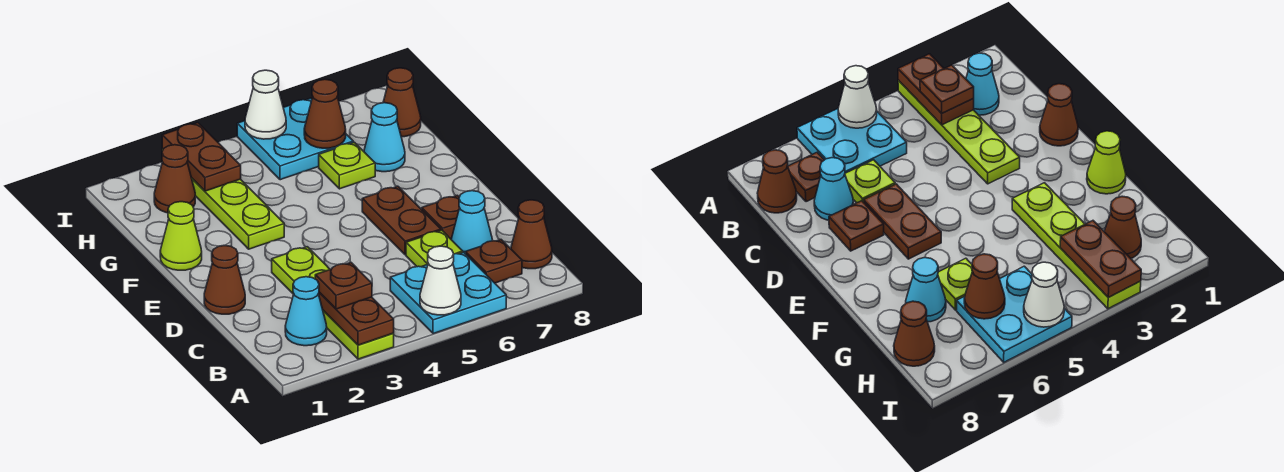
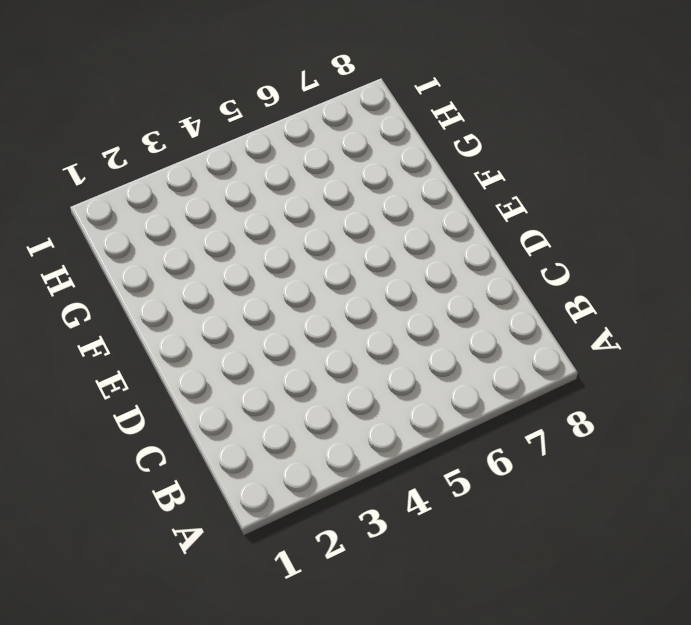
none -> lime 1x4 plate [272,247,394,359]
none -> cyan 2x2 plate [390,252,506,334]
none -> cyan 1x1 cone [285,277,327,346]

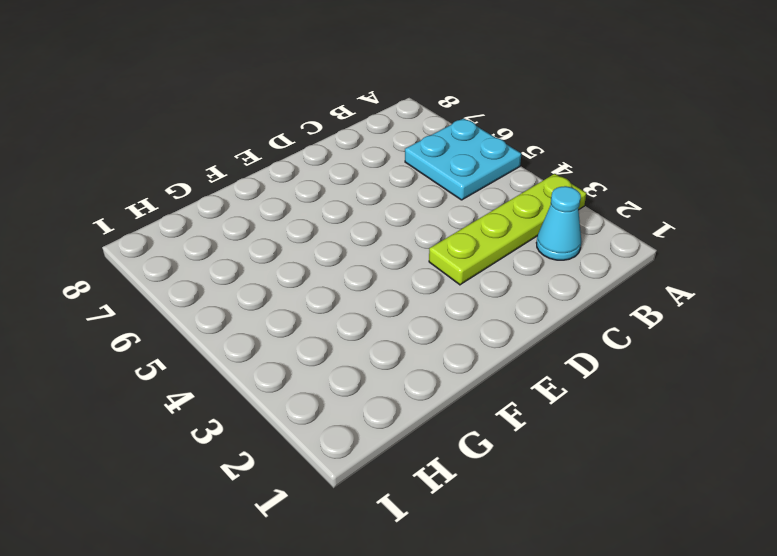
none -> brown 1x1 plate [466,240,522,283]
none -> brown 1x1 cone [511,200,552,269]
none -> lime 1x1 plate [406,230,463,267]

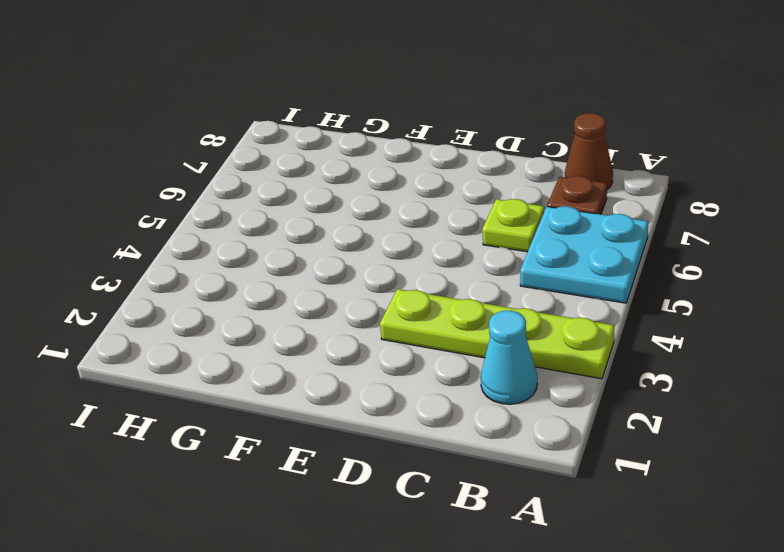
none -> cyan 1x1 cone [451,191,492,254]
none -> brown 1x1 cone [204,245,245,314]
none -> brown 1x2 plate [362,186,441,255]

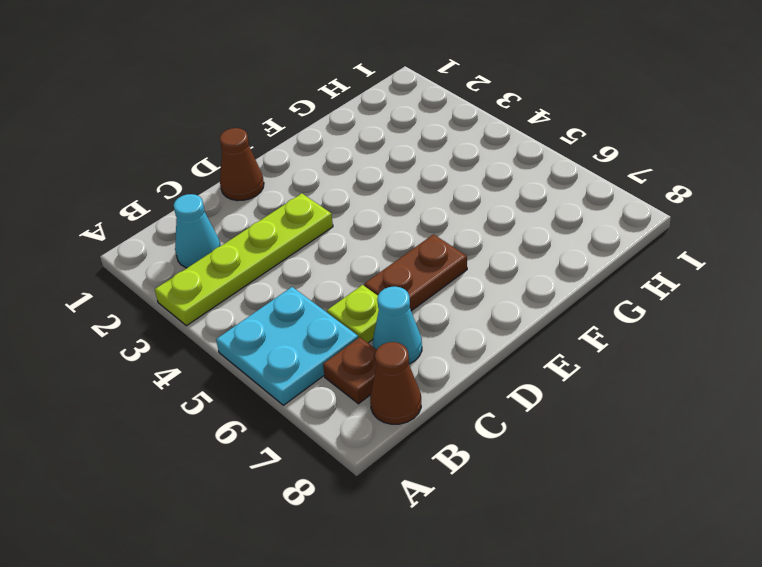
none -> brown 1x1 plate [422,195,460,239]
none -> lime 1x1 cone [160,202,202,270]
none -> lime 1x4 plate [162,149,284,249]

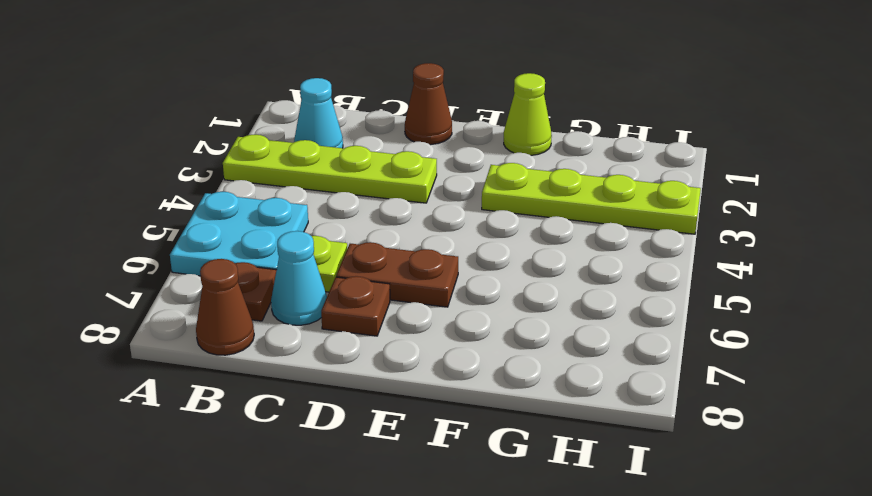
none -> lime 1x1 plate [319,142,375,189]
none -> cyan 1x1 cone [364,103,405,172]
none -> brown 1x1 cone [154,145,195,213]

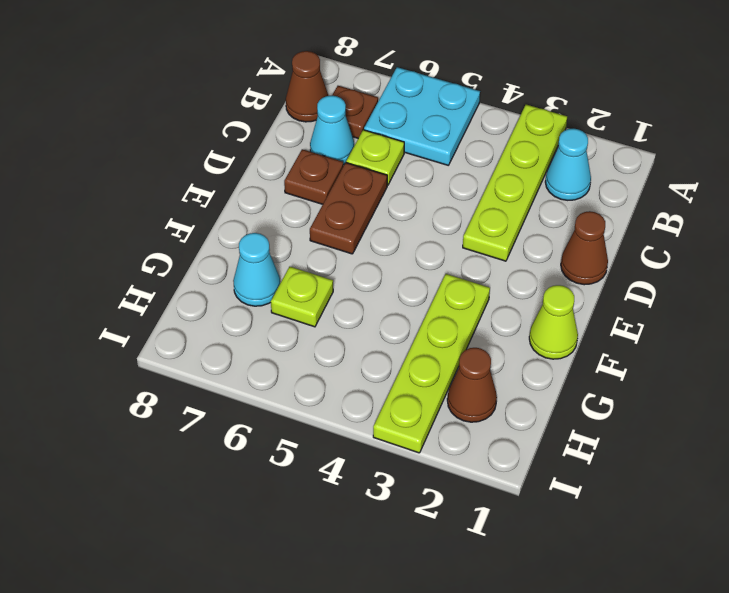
none -> cyan 2x2 plate [237,98,353,180]
none -> brown 1x1 cone [383,68,421,137]
none -> brown 1x2 plate [318,292,394,345]

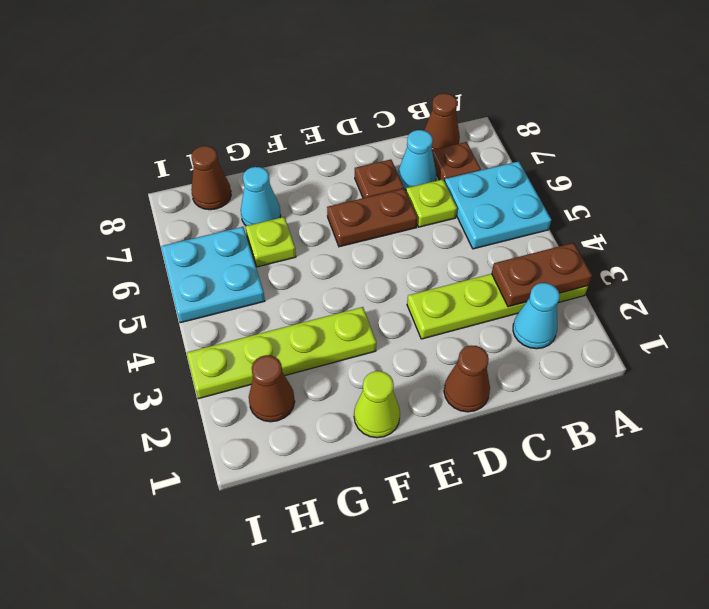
none -> white 1x1 cone [420,246,461,315]
none -> brown 1x2 plate [162,123,241,191]
none -> brown 1x1 cone [304,79,346,148]

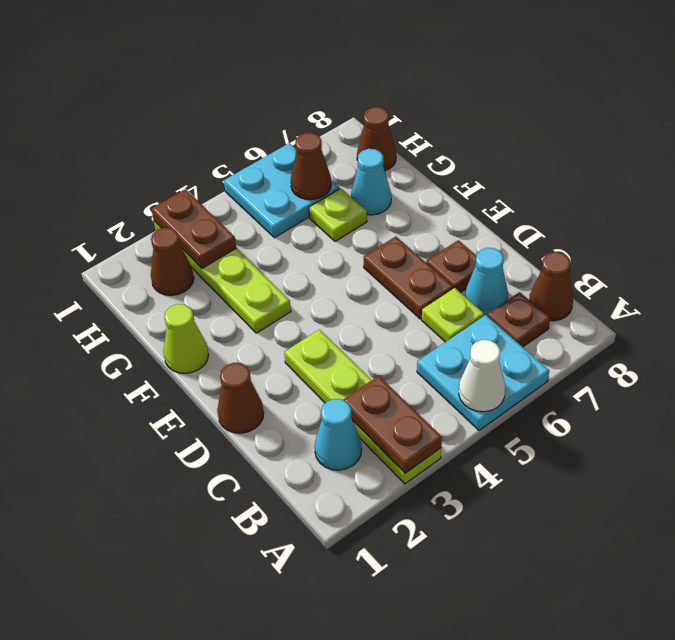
none -> white 1x1 cone [245,70,286,139]
none -> brown 1x1 plate [315,262,372,309]

